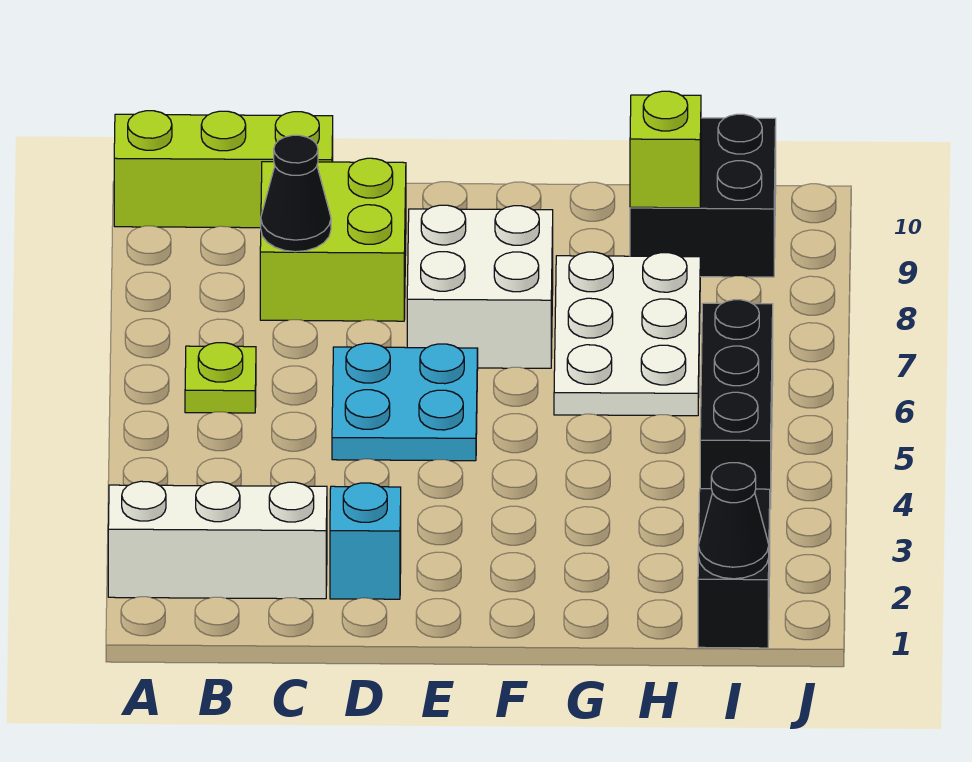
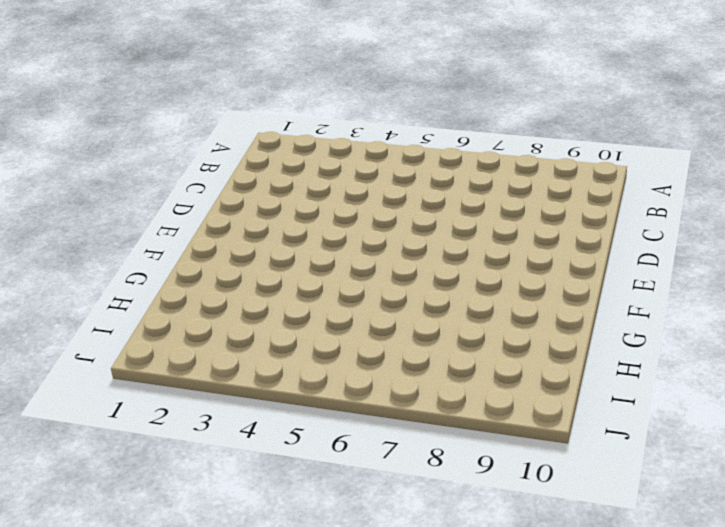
none -> white 1x3 brick [108,481,327,599]
none -> lime 1x3 brick [114,111,333,228]
none -> lime 1x1 plate [185,343,256,413]

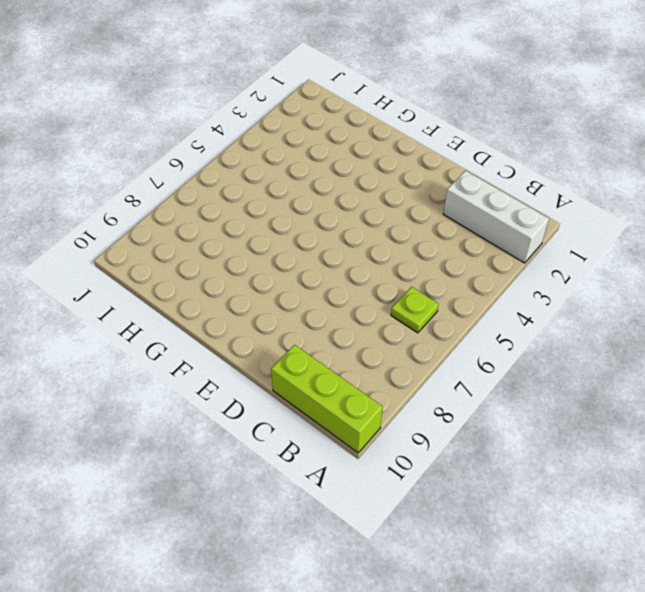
none -> lime 2x2 brick [260,158,406,321]
none -> cyan 1x1 brick [330,483,401,599]
none -> cyan 2x2 plate [332,343,478,461]

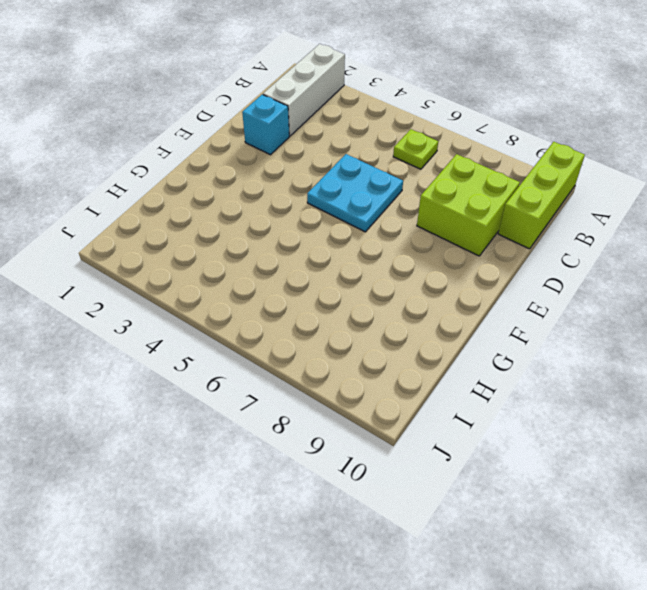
none -> white 2x2 brick [407,205,553,368]
none -> white 2x3 plate [554,252,700,416]
none -> black 2x2 brick [630,114,776,277]

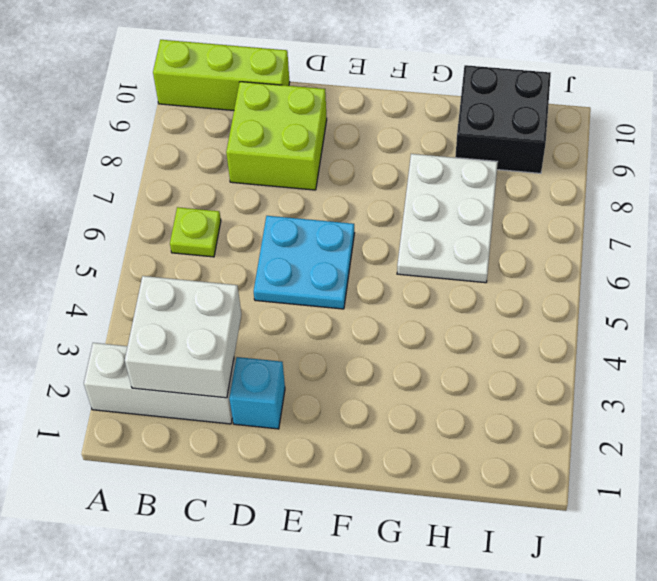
white 2x2 brick [125,276,241,398] -> white 2x2 brick moved to [407,205,553,368]
none -> black 1x2 brick [698,489,770,648]
none -> black 1x3 brick [700,300,773,509]
none -> black 1x1 cone [261,135,331,252]

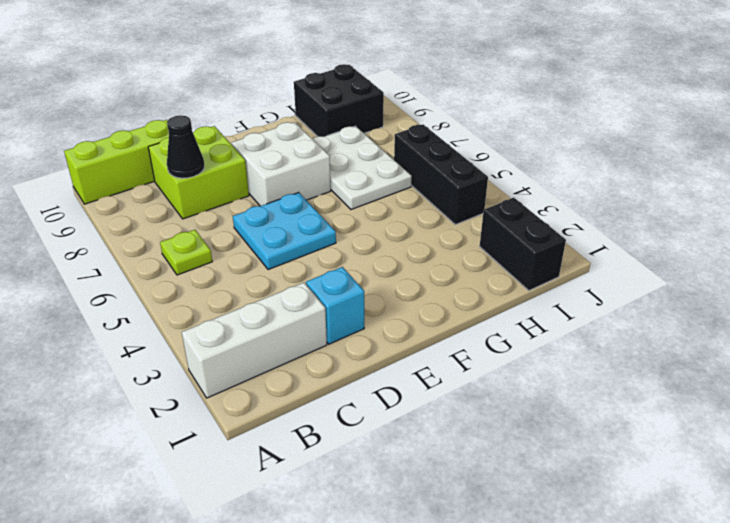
none -> lime 1x1 brick [630,91,701,208]
none -> black 1x1 cone [698,463,769,579]

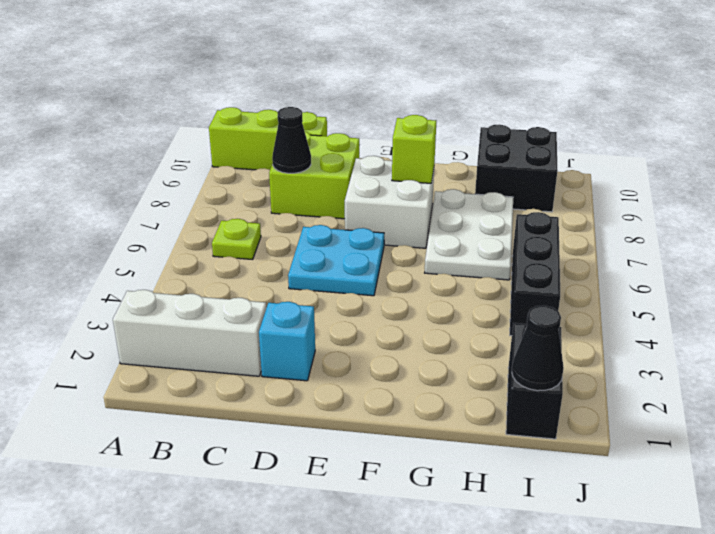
lime 1x1 brick [392,115,436,183] -> lime 1x1 brick moved to [630,91,701,208]

